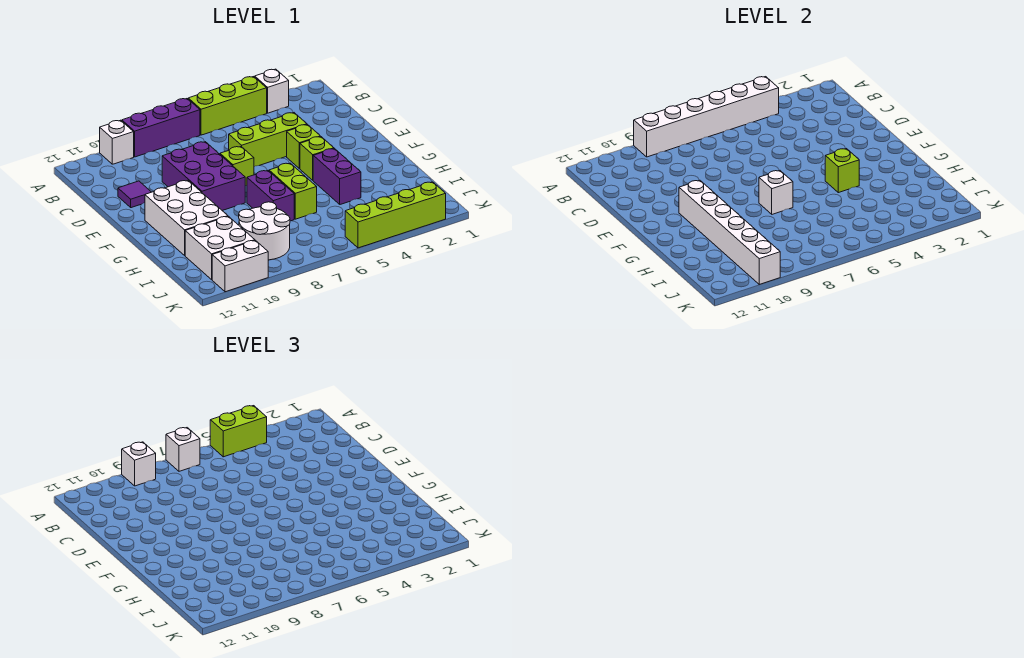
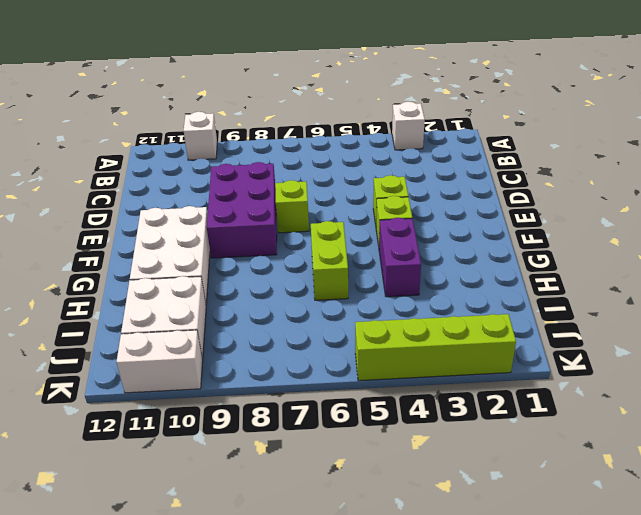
none -> lime 1x3 brick [188,77,267,135]
none -> purple 1x3 brick [122,99,200,157]
none -> lime 1x3 brick [229,113,307,167]

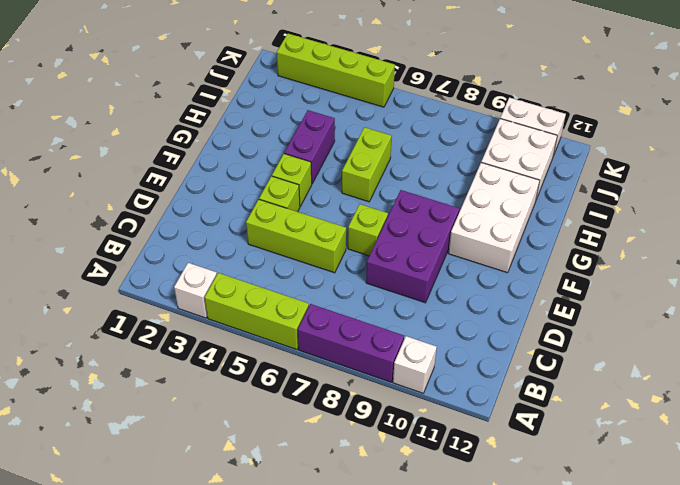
none -> purple 1x1 tile [118,181,151,208]
none -> purple 1x2 brick [247,171,294,221]
none -> white 2x2 round brick [239,202,290,260]

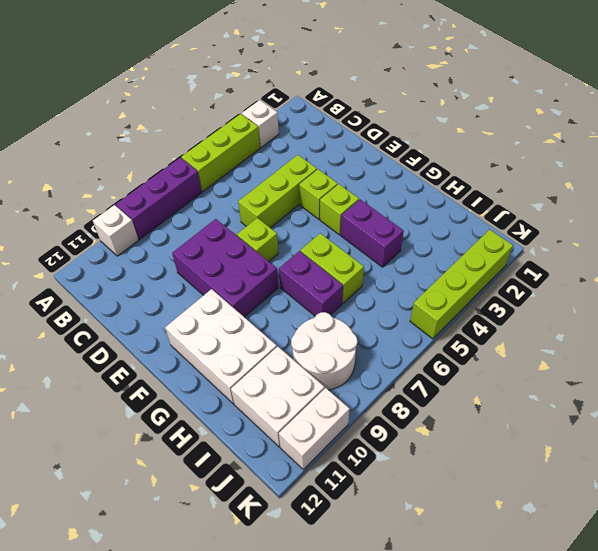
none -> purple 1x1 tile [118,181,151,208]
none -> white 1x6 brick [634,77,779,157]
none -> white 1x6 brick [679,180,780,285]

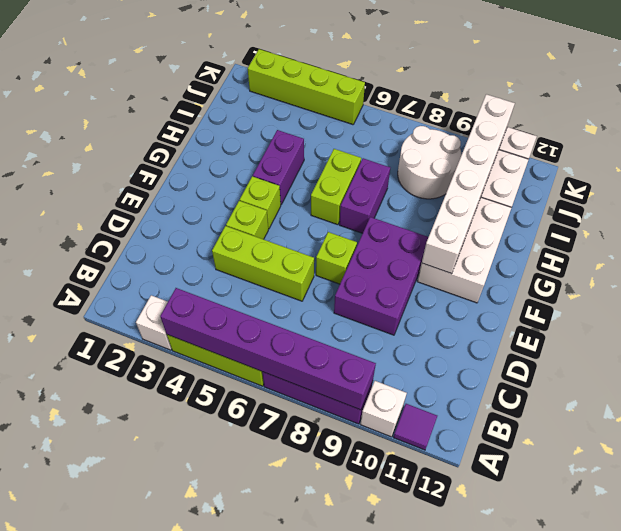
purple 1x6 brick [160,288,376,410] -> white 1x6 brick [634,77,779,157]
purple 1x1 tile [393,404,437,450] -> purple 1x1 tile moved to [118,181,151,208]
none -> lime 1x1 brick [825,149,859,193]
none -> white 1x1 brick [759,171,793,214]
none -> lime 1x2 brick [210,406,267,457]

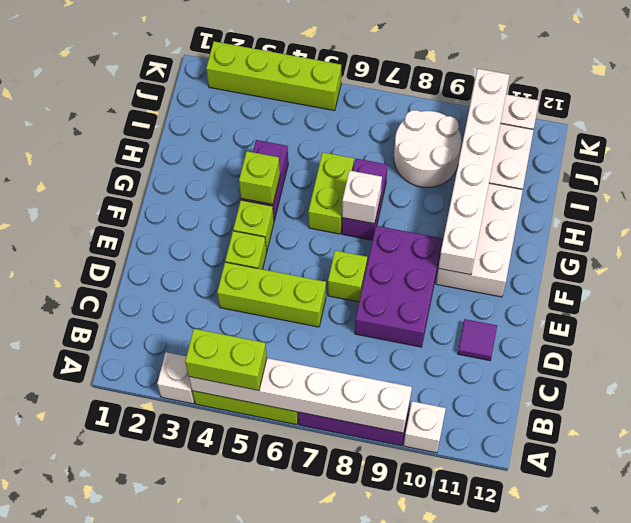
none -> white 1x1 brick [166,428,200,471]
none -> white 1x1 brick [122,442,156,486]

